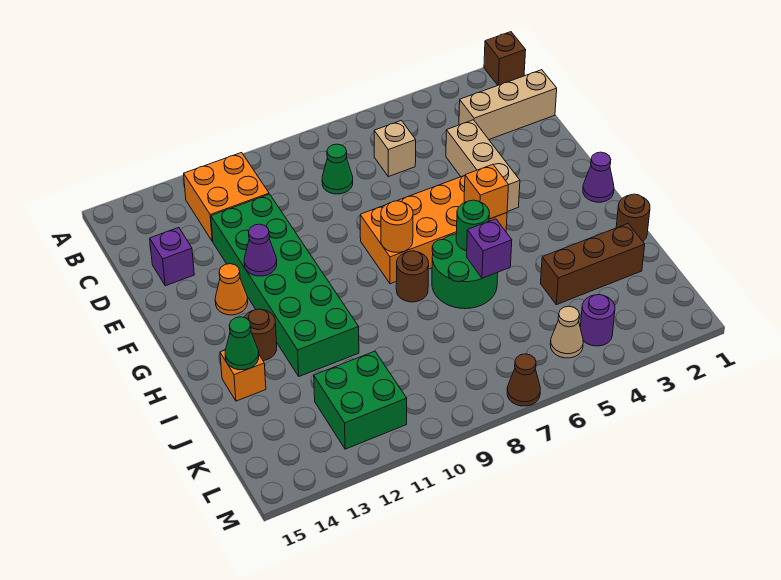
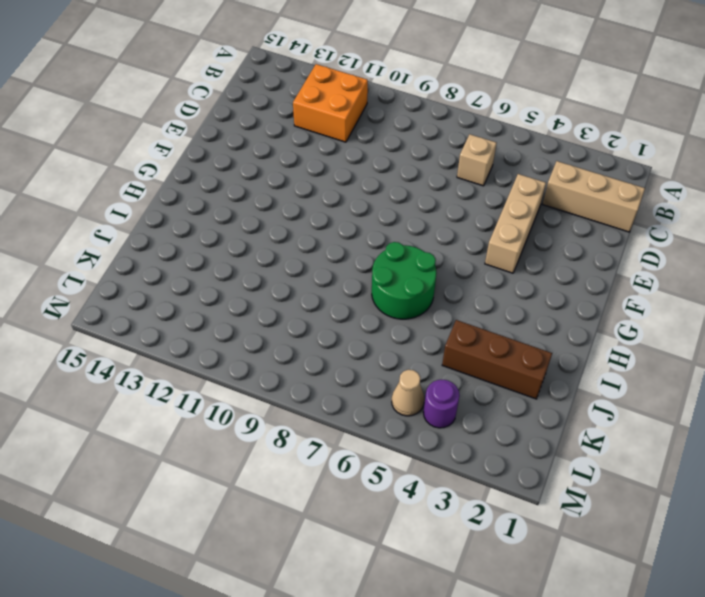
none -> brown 1x1 brick [484,32,526,85]
none -> green 1x1 cone [322,144,353,194]
none -> green 2x6 brick [211,194,359,376]

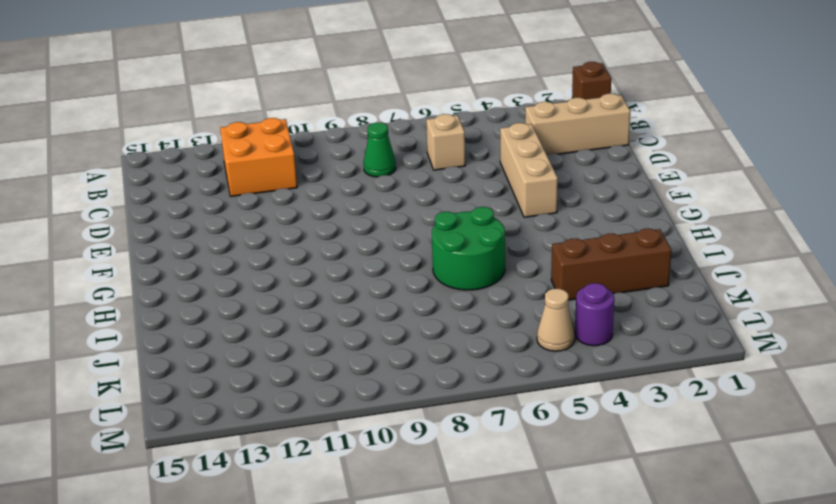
none -> green 2x6 brick [211,194,359,376]
none -> purple 1x1 brick [150,228,194,286]
none -> orange 2x4 brick [360,176,507,284]

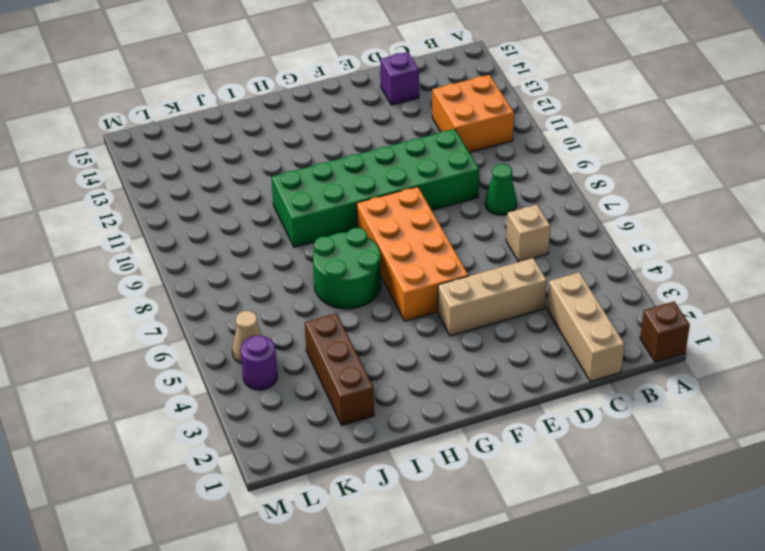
green 2x6 brick [271,129,479,247] -> green 2x6 brick moved to [211,194,359,376]
none -> orange 1x1 cone [215,264,248,315]
none -> purple 1x1 cone [583,152,614,202]
none -> brown 1x1 round brick [396,251,429,302]

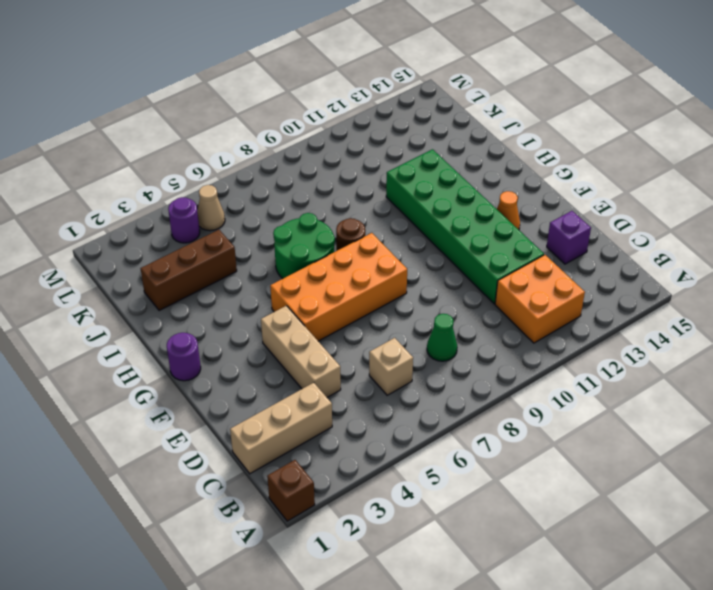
purple 1x1 round brick [167,333,201,381] -> purple 1x1 cone [583,152,614,202]
none -> brown 1x1 round brick [244,309,277,361]
none -> brown 1x1 round brick [616,194,650,241]
none -> orange 1x1 brick [220,350,266,401]

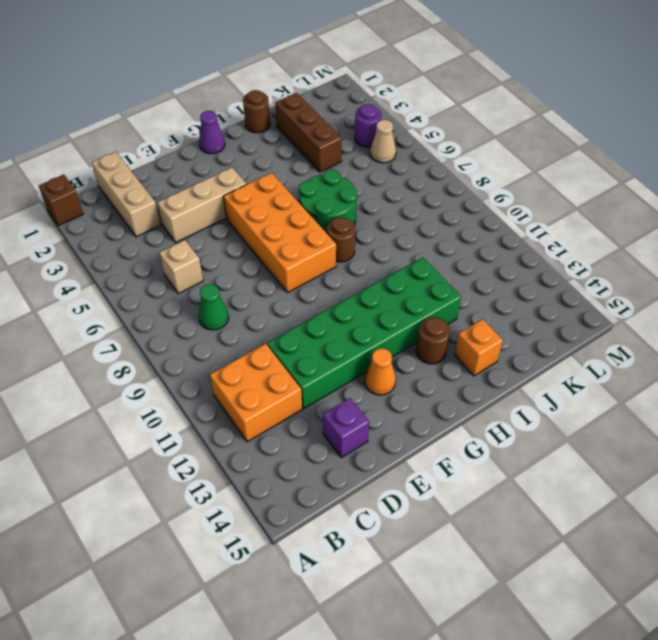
none -> green 2x2 brick [314,351,407,449]
none -> brown 1x1 cone [507,354,540,406]
none -> purple 1x1 cone [244,224,277,276]

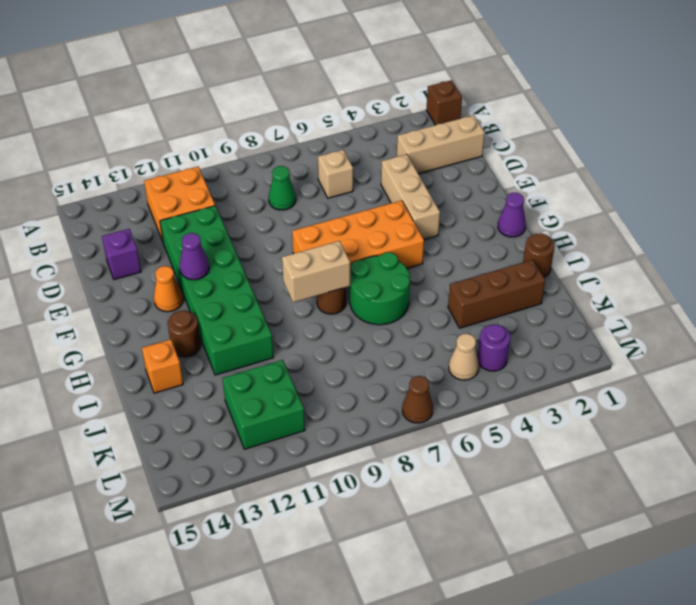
tan 1x2 brick [282,241,350,302] -> none
none -> orange 1x1 brick [464,164,509,219]
none -> orange 1x1 round brick [381,201,413,252]
none -> green 1x1 round brick [456,200,489,251]

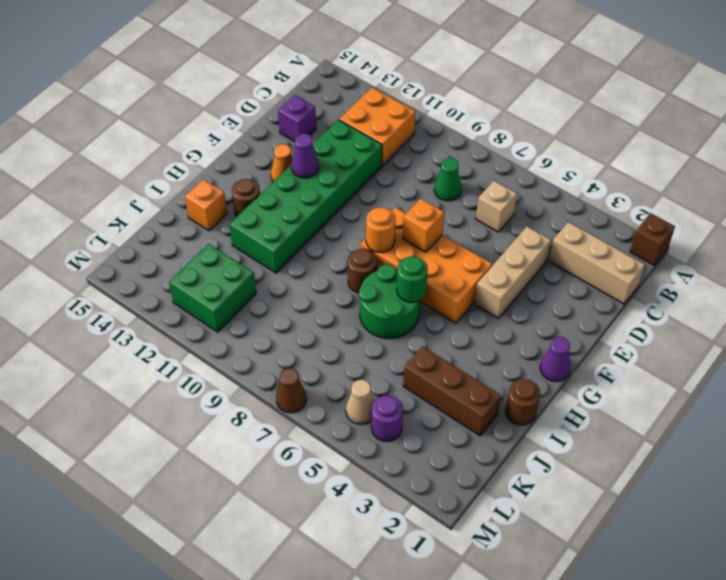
orange 1x1 brick [403,198,444,252] -> orange 1x1 brick moved to [464,164,509,219]
none -> purple 1x1 brick [467,219,512,278]
none -> green 1x1 cone [225,317,259,370]

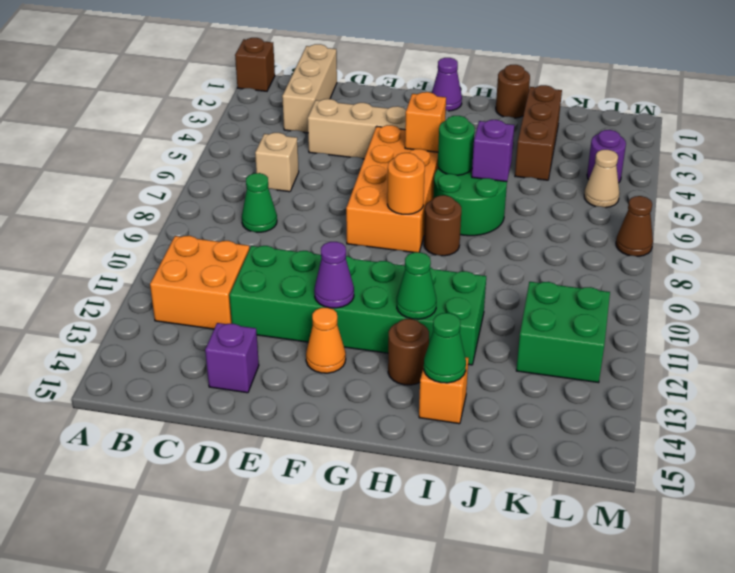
green 1x1 cone [397,252,436,319] -> none

